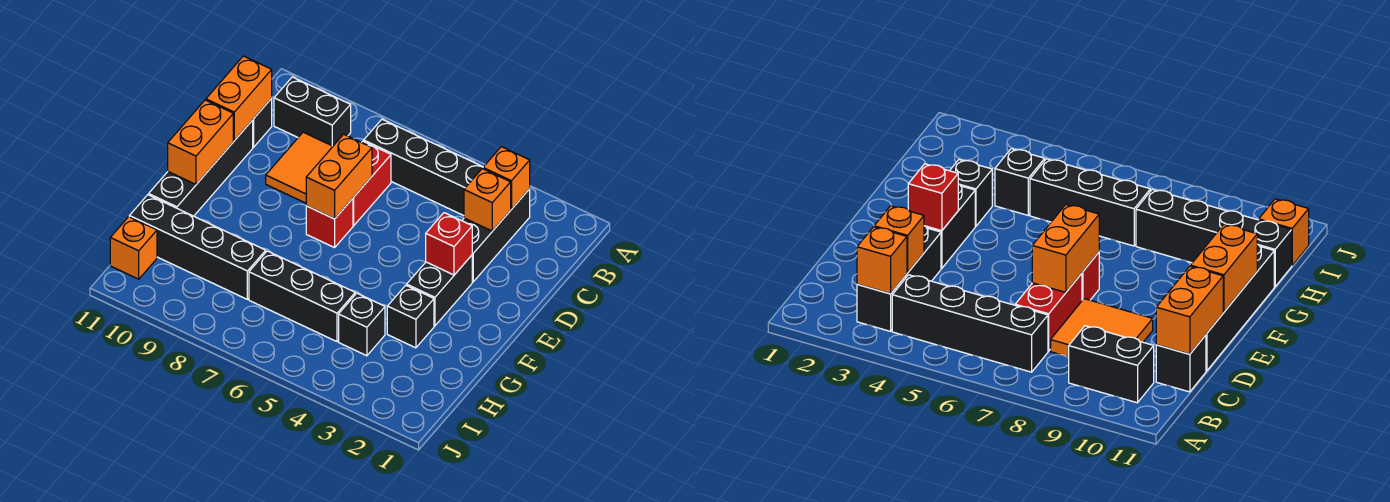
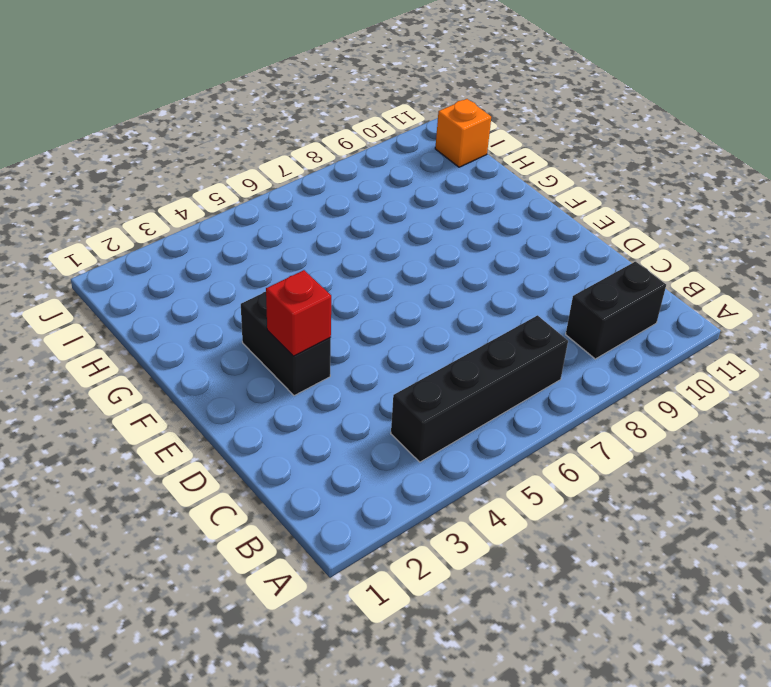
none -> black 1x3 brick [462,189,530,282]
none -> red 1x2 brick [353,141,391,226]
none -> orange 2x2 tile [266,132,333,203]

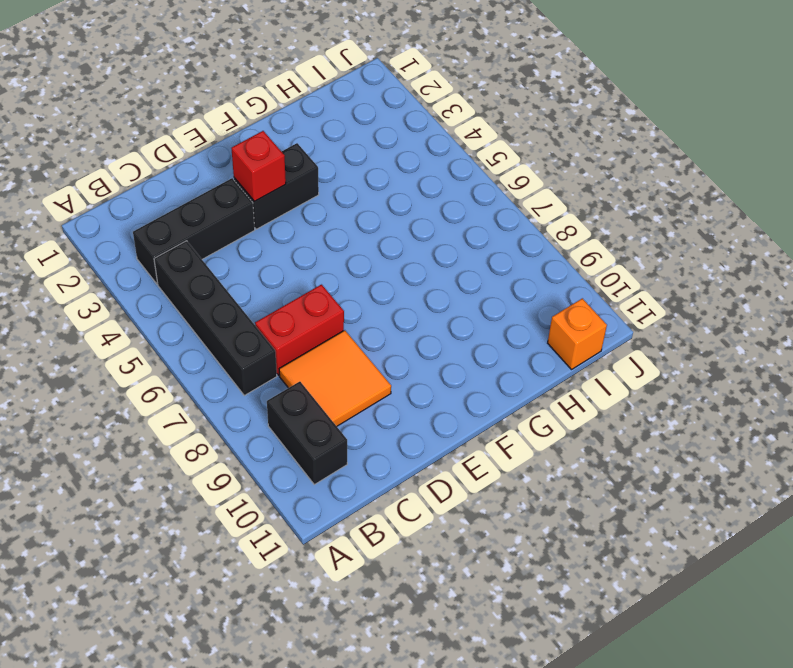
none -> black 1x1 brick [253,98,272,147]
none -> black 1x4 brick [149,120,253,216]
none -> red 1x1 brick [306,199,353,248]

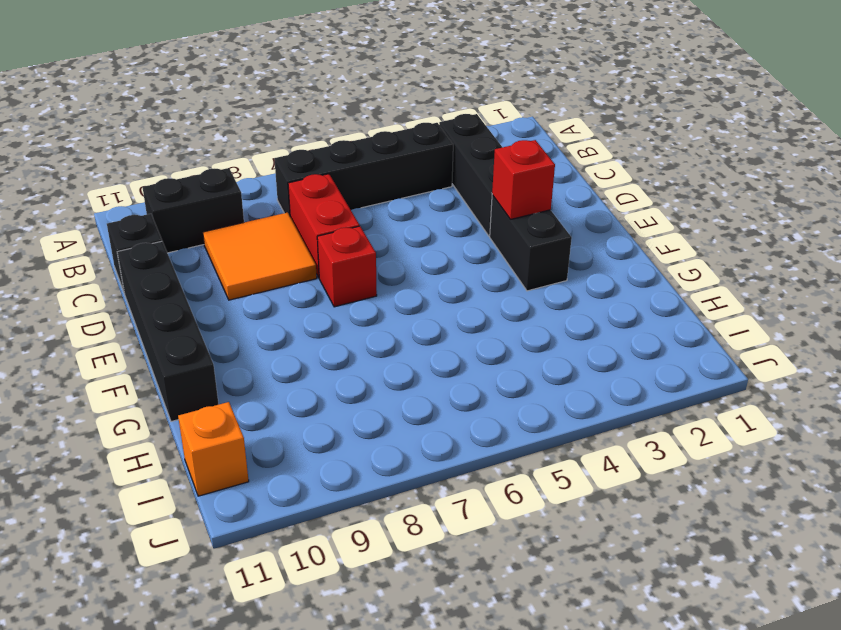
none -> black 1x1 brick [387,285,434,348]
none -> black 1x1 brick [339,293,385,356]
none -> black 1x3 brick [249,251,355,342]

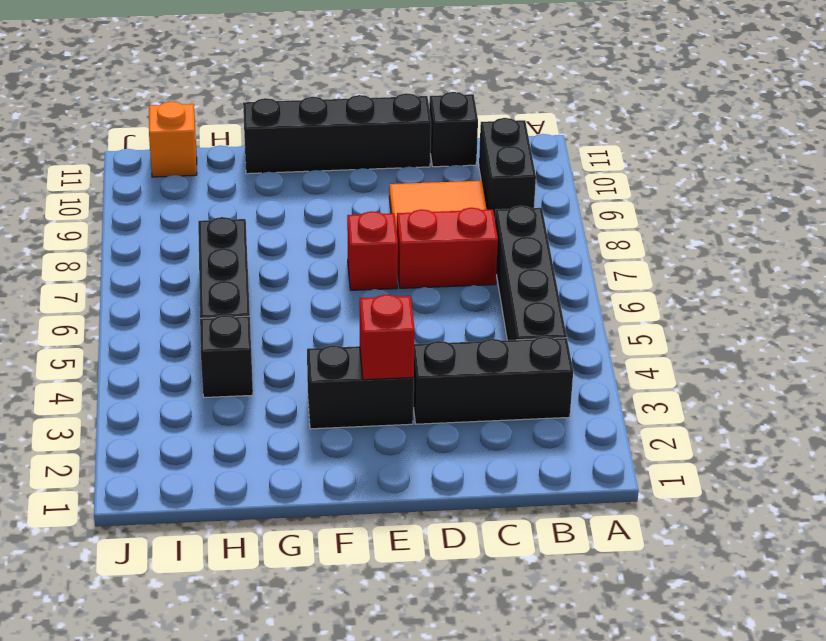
none -> black 1x1 brick [387,285,434,348]
none -> black 1x4 brick [129,195,266,299]
none -> orange 1x1 brick [483,147,530,209]

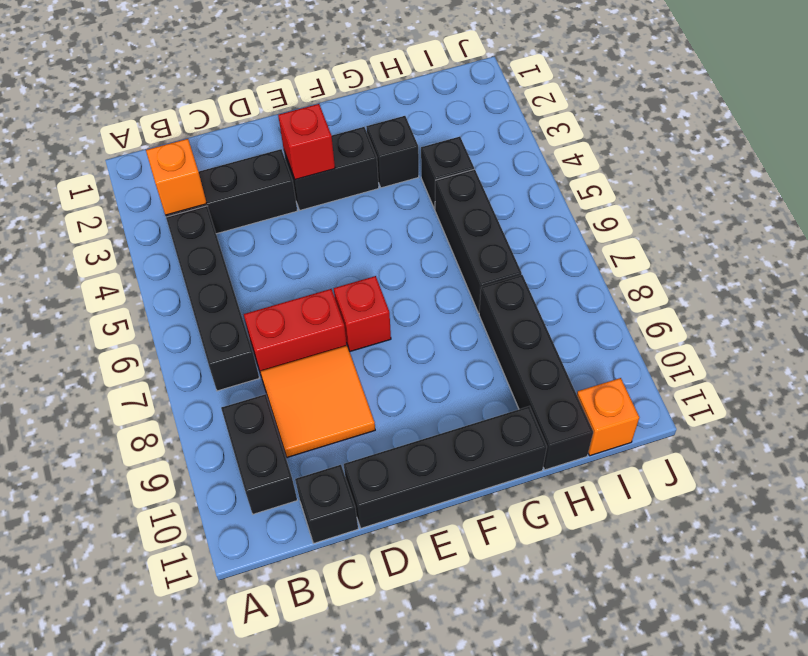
none -> orange 1x1 brick [464,169,511,231]
none -> orange 1x2 brick [206,56,272,141]
none -> orange 1x2 brick [306,134,372,219]

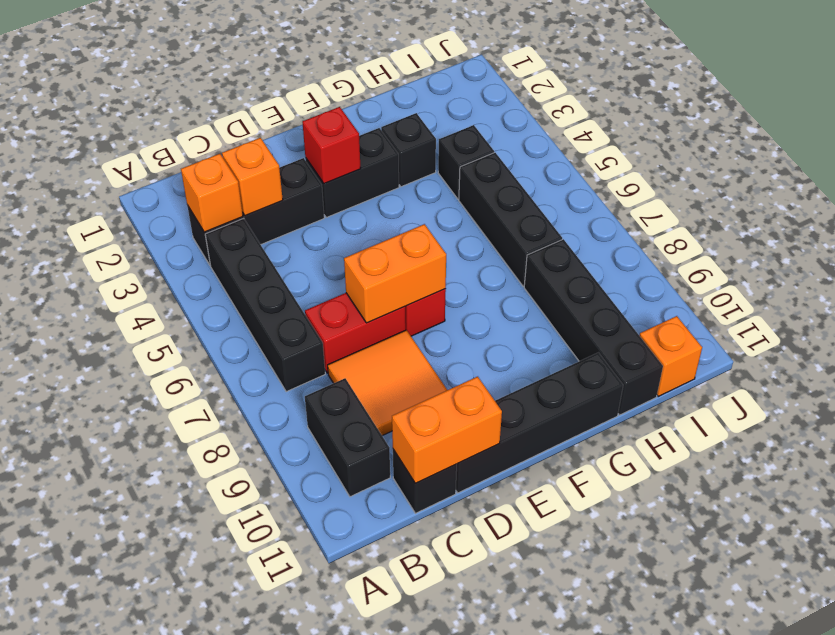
none -> orange 1x2 brick [168,100,233,184]

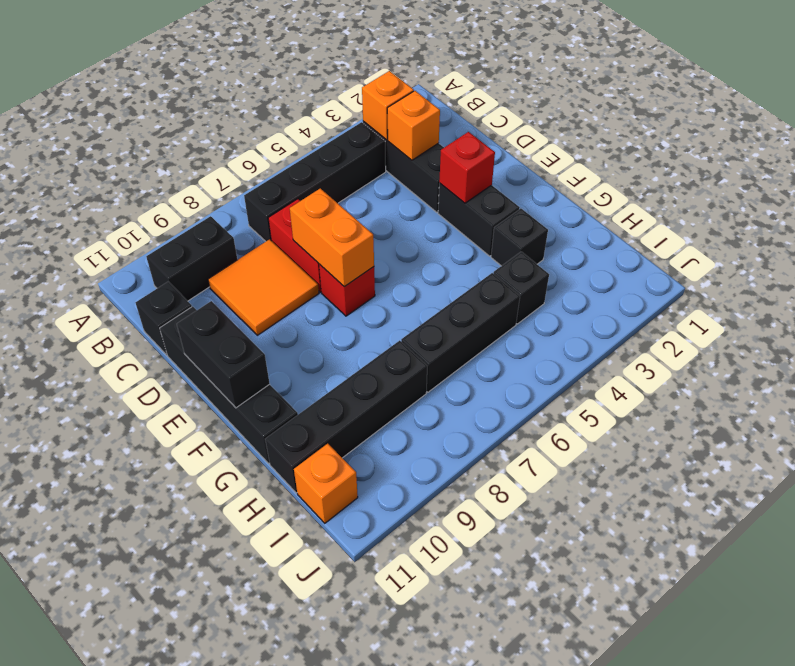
black 1x2 brick [177,301,270,408] -> orange 1x2 brick [168,100,233,184]
none -> orange 1x2 brick [206,56,272,141]

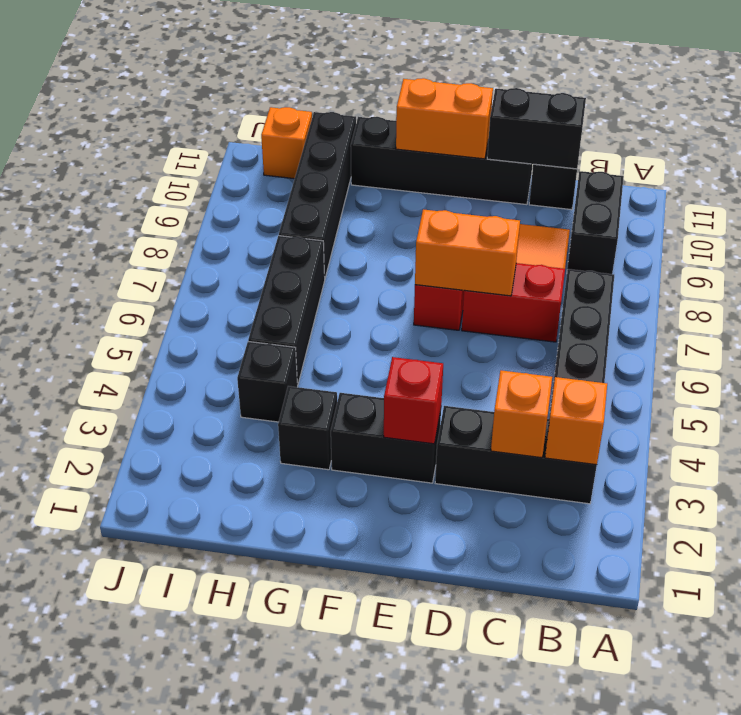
black 1x2 brick [487,88,586,169] -> orange 1x2 brick [206,56,272,141]

